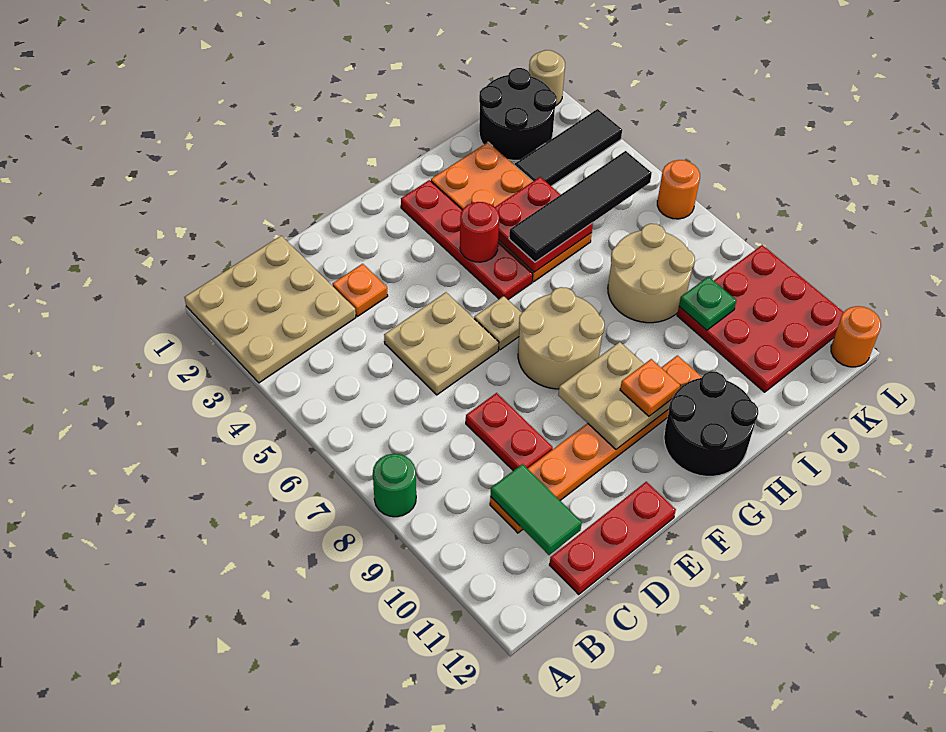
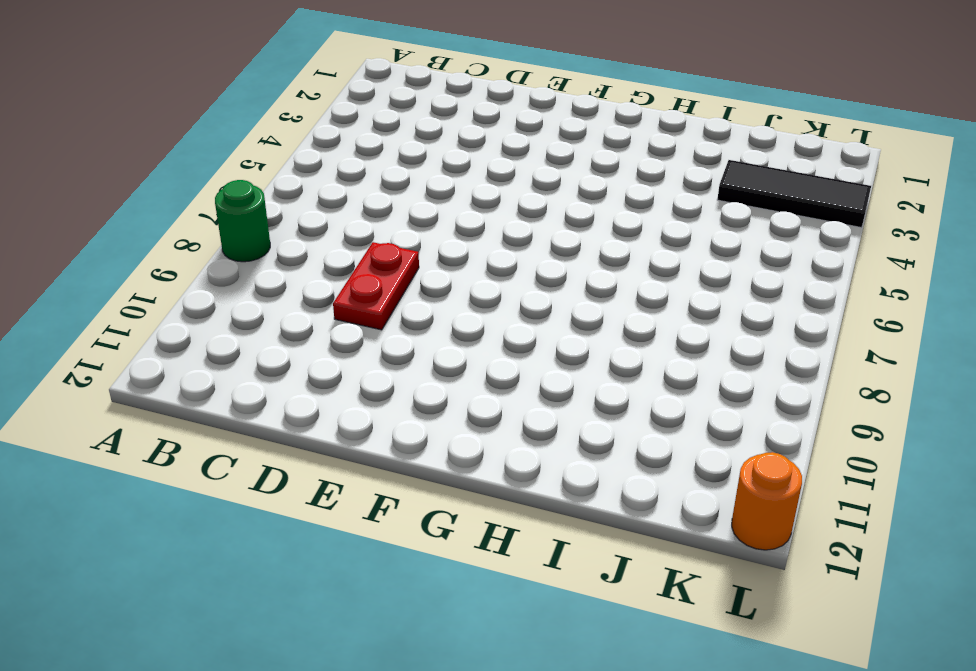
none -> tan 3x3 plate [184,236,356,383]
none -> orange 1x6 plate [490,355,702,533]
none -> red 1x3 plate [550,482,676,594]

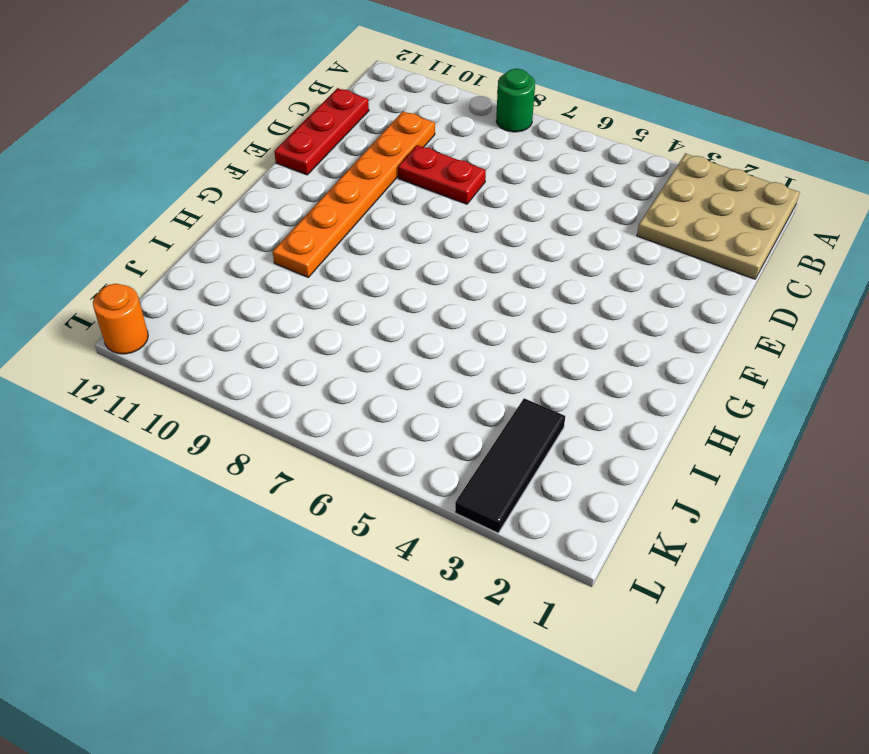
none -> orange 1x1 plate [333,264,388,316]
none -> tan 2x2 plate [384,292,499,395]
none -> tan 1x1 plate [474,296,522,350]

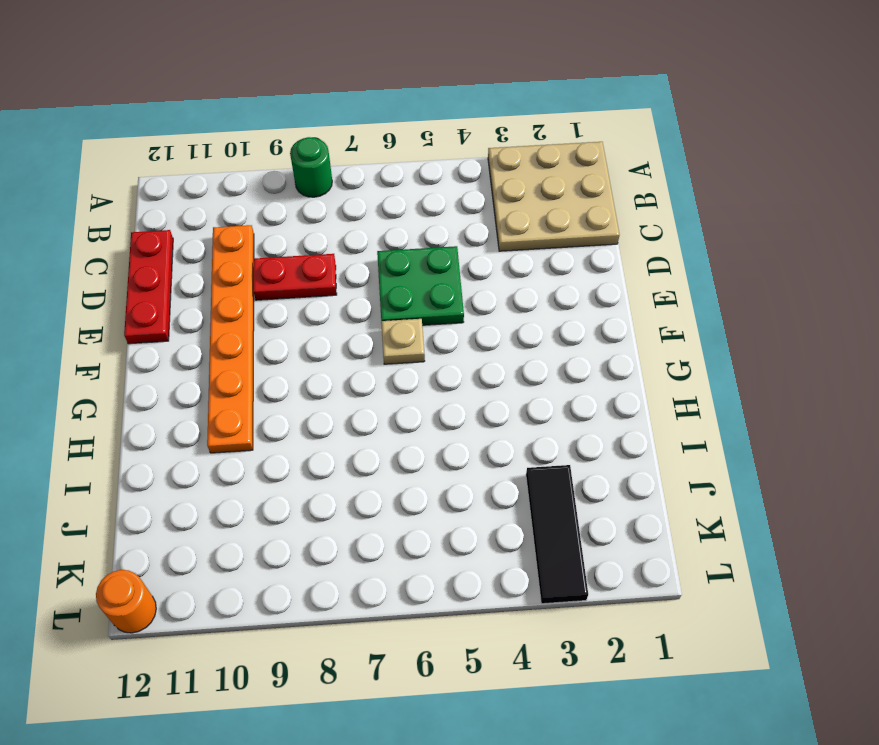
green 2x2 plate [377,246,464,325] -> tan 2x2 plate [384,292,499,395]
none -> orange 1x1 plate [333,264,388,316]
none -> tan 2x2 round brick [518,287,604,389]
none -> red 1x4 plate [401,180,533,299]

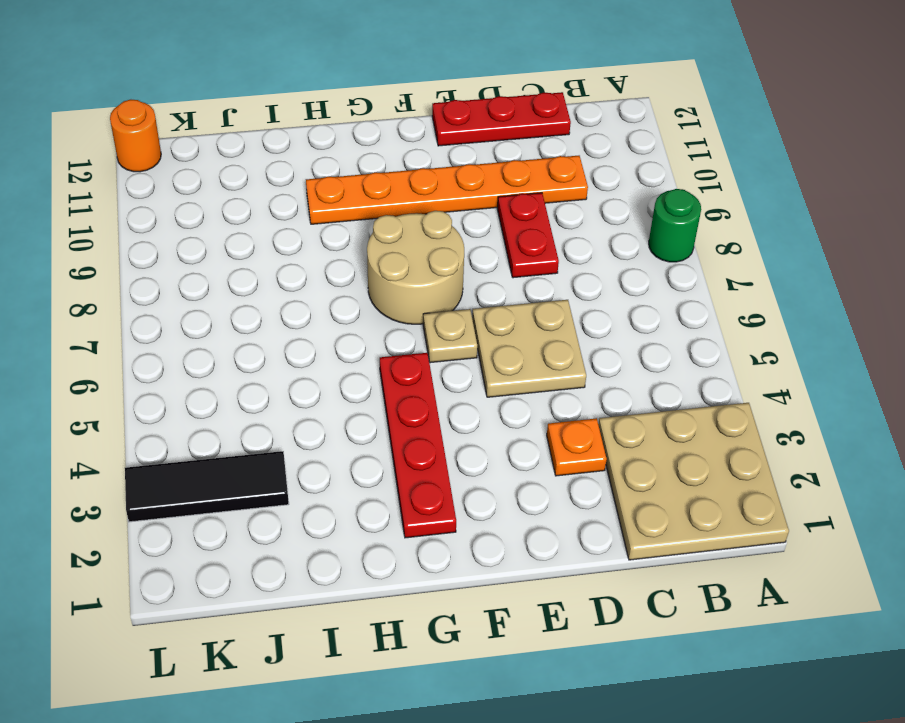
none -> black 2x2 round brick [664,371,758,476]
none -> orange 2x4 plate [431,142,592,282]
none -> tan 2x2 round brick [608,224,695,323]

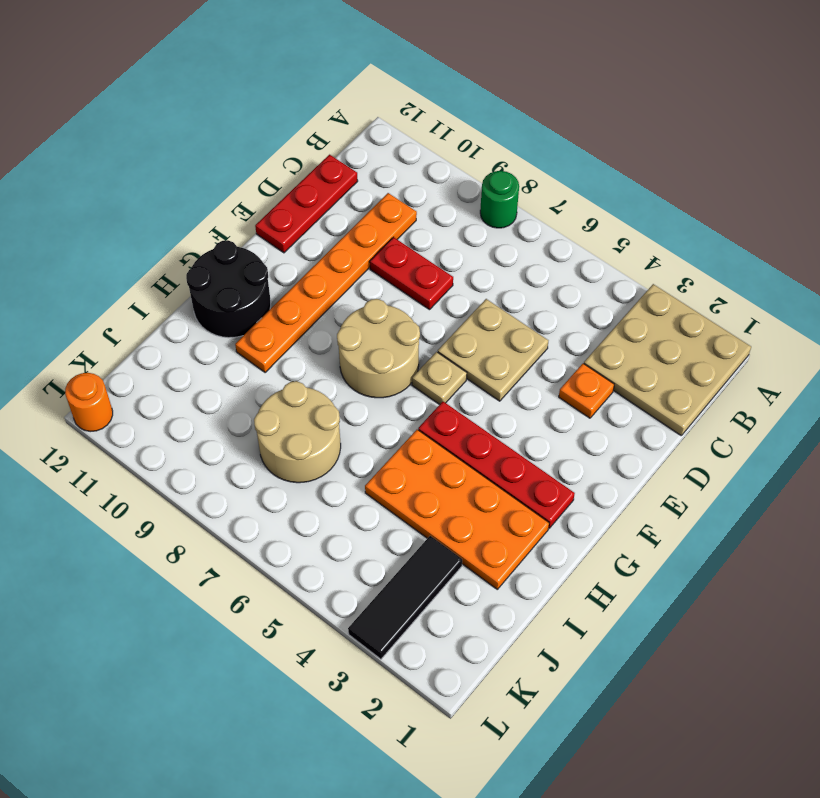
none -> black 2x2 round brick [479,68,557,160]
none -> red 3x3 plate [677,245,844,392]
none -> tan 1x1 round brick [529,50,565,105]

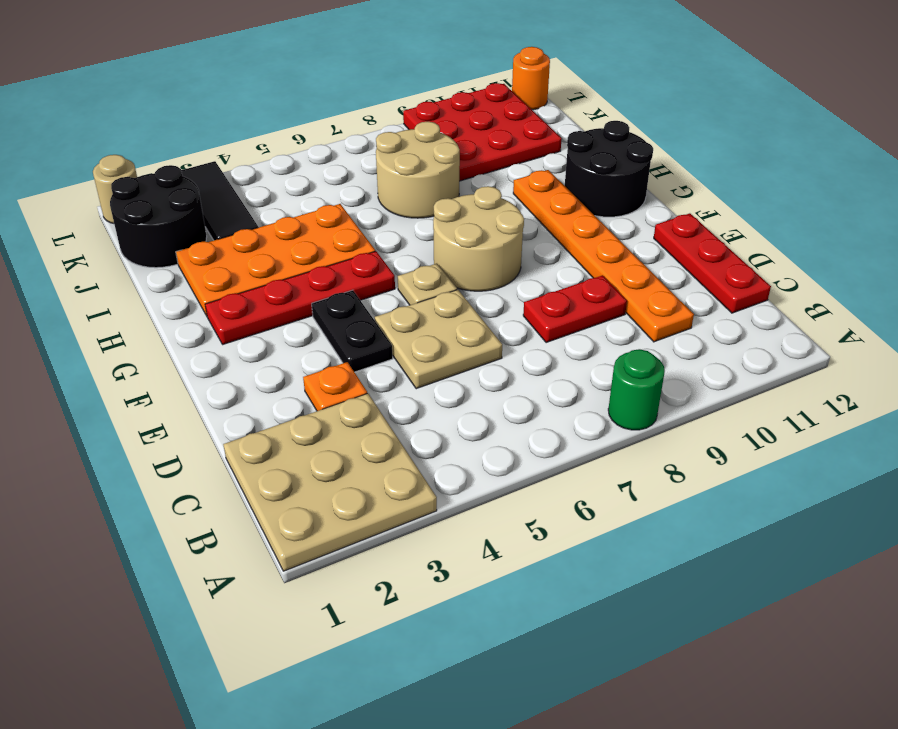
black 1x2 plate [312,290,393,372] -> none
none -> orange 1x1 round brick [657,160,700,219]
none -> green 1x2 tile [490,464,582,555]
none -> tan 2x2 plate [558,342,672,449]

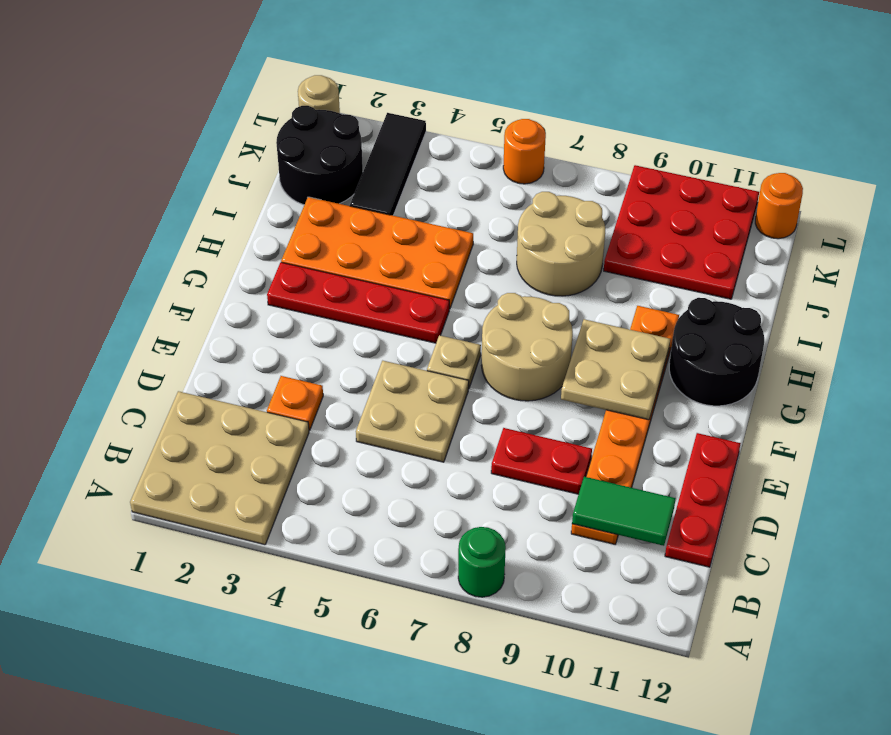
none -> red 1x1 round brick [460,202,499,262]
none -> red 2x2 plate [495,177,593,272]
none -> green 1x1 plate [679,276,736,330]

